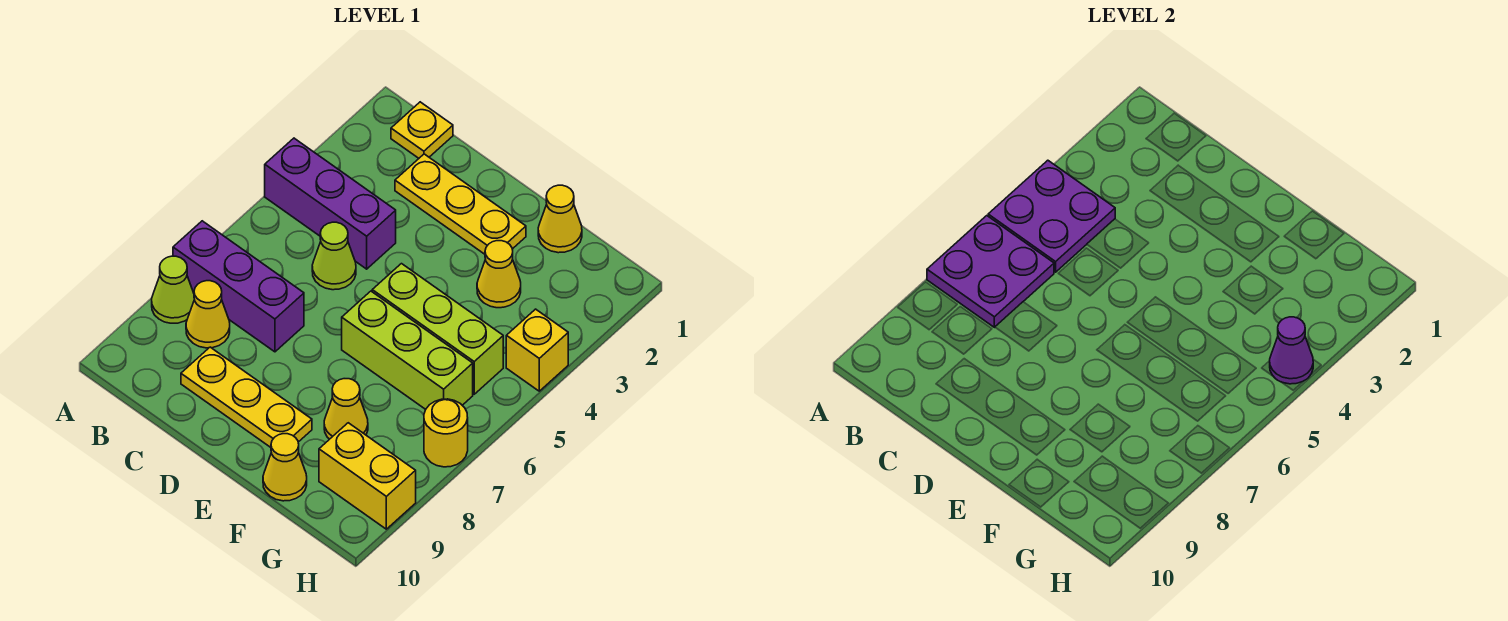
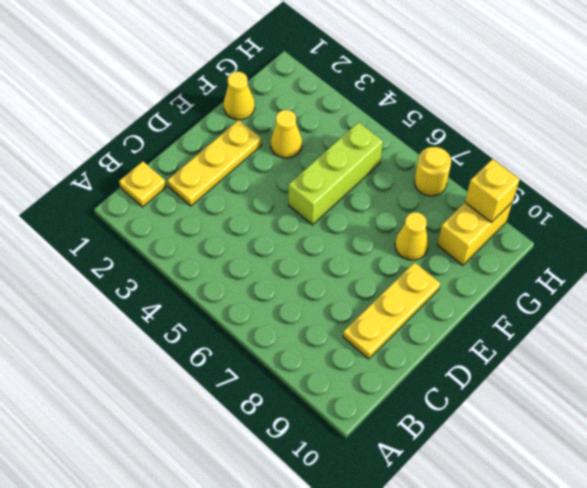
yellow 1x1 brick [465,159,520,222] -> yellow 1x1 brick moved to [506,309,568,391]
none -> purple 1x3 brick [265,138,396,269]
none -> purple 1x3 brick [173,221,304,352]
none -> lime 1x1 cone [152,256,194,323]

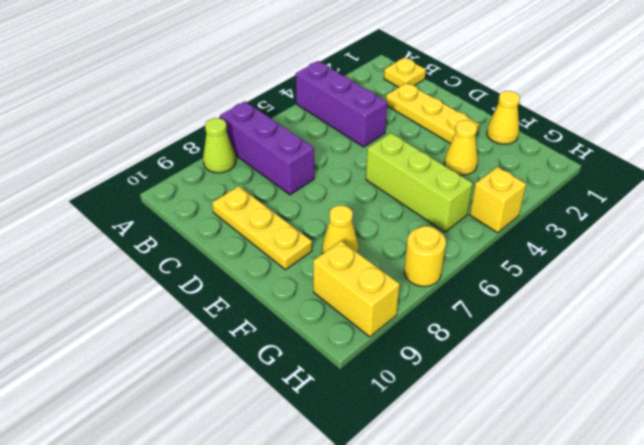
none -> yellow 1x1 cone [186,281,230,348]
none -> lime 1x1 cone [312,222,356,290]
none -> lime 1x3 brick [342,291,473,409]

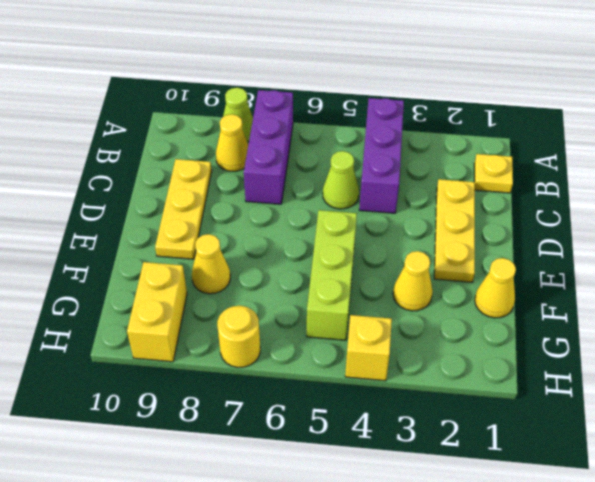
none -> lime 1x3 brick [342,291,473,409]
none -> yellow 1x1 cone [263,434,307,501]
none -> purple 2x2 plate [988,160,1115,272]

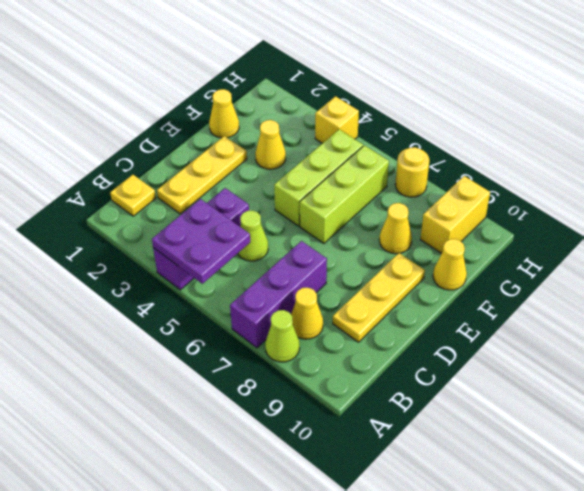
none -> purple 2x2 plate [927,216,1054,327]
none -> purple 1x1 cone [1270,317,1313,384]

